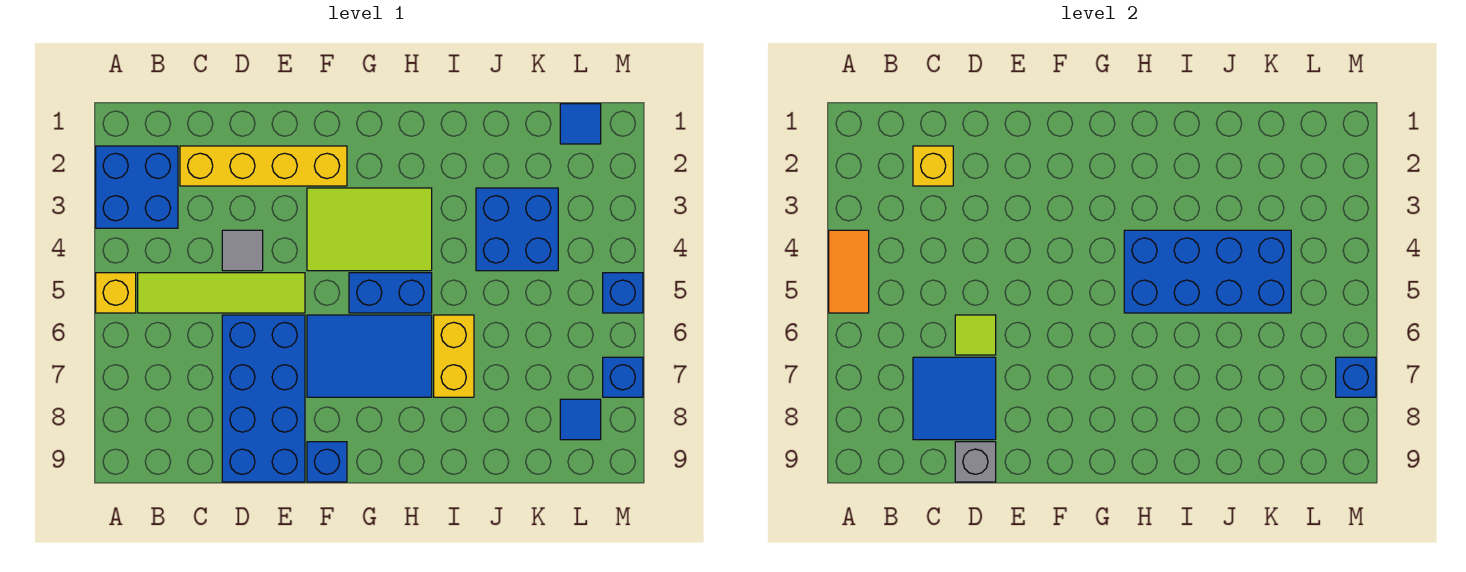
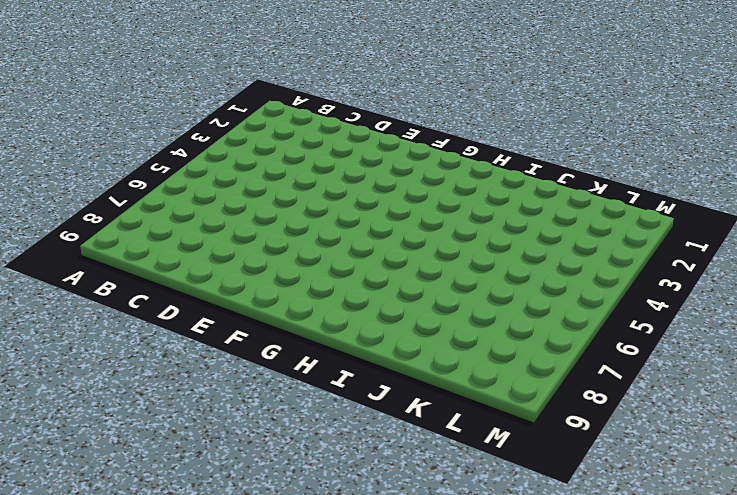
none -> blue 2x2 brick [96,146,178,228]
none -> yellow 1x1 brick [96,273,136,313]
none -> lime 1x4 tile [138,273,305,313]

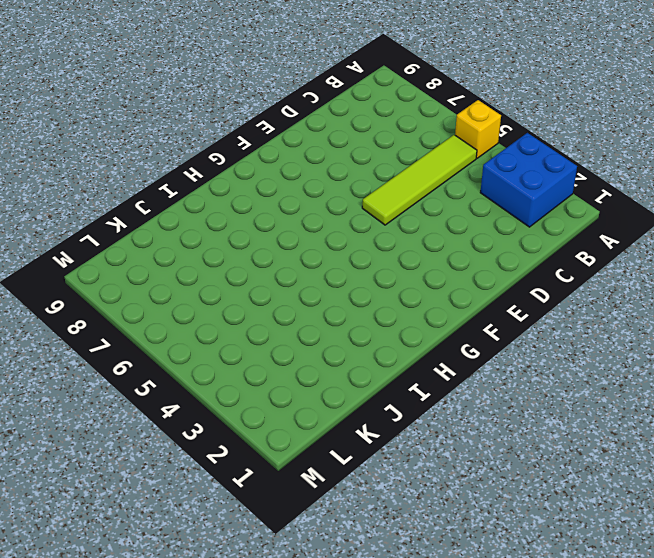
none -> yellow 1x4 brick [180,146,347,186]
none -> grey 1x1 tile [222,230,263,271]
none -> blue 2x4 brick [222,315,305,482]

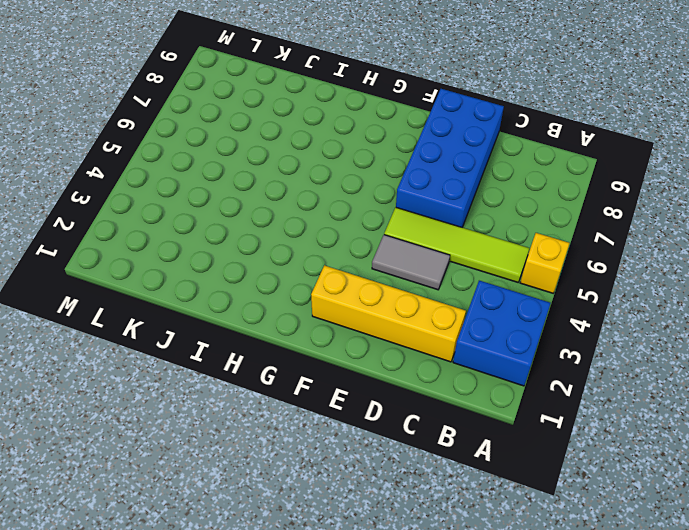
grey 1x2 tile [372,235,450,290] -> grey 1x1 tile [222,230,263,271]
none -> lime 2x3 tile [307,188,432,271]
none -> blue 2x3 tile [307,315,432,397]
none -> blue 1x1 brick [307,442,347,482]

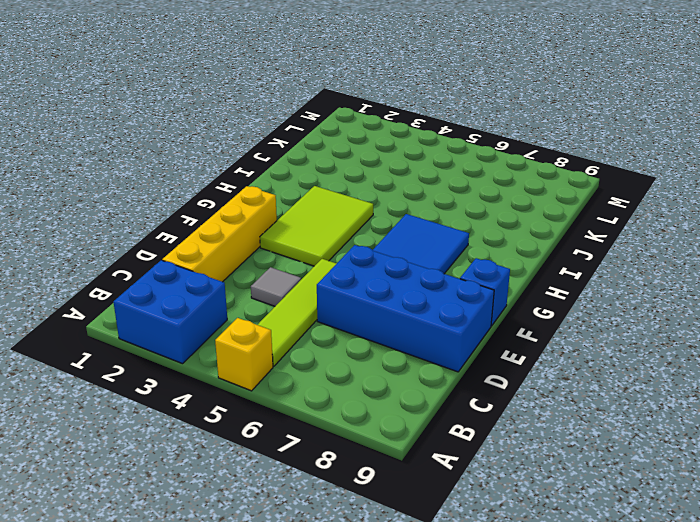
none -> blue 1x2 brick [349,273,432,313]
none -> yellow 1x2 brick [434,315,474,397]
none -> blue 2x2 brick [476,188,558,271]

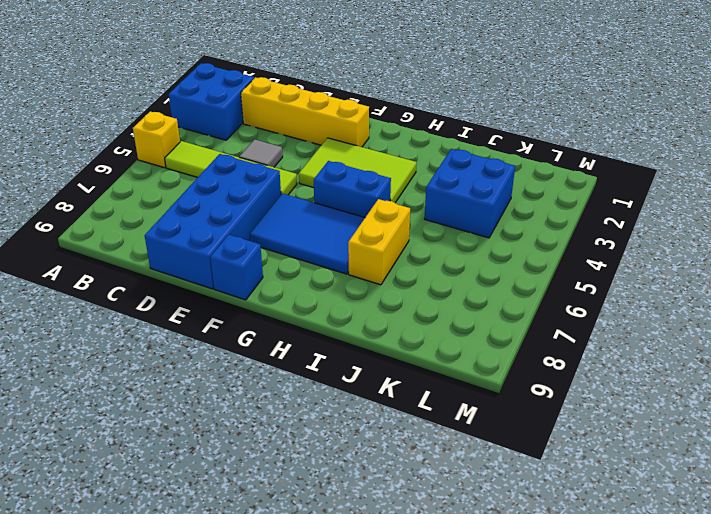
none -> blue 1x1 tile [560,104,601,144]
none -> blue 1x1 tile [560,399,601,440]
none -> blue 1x1 brick [603,273,643,313]

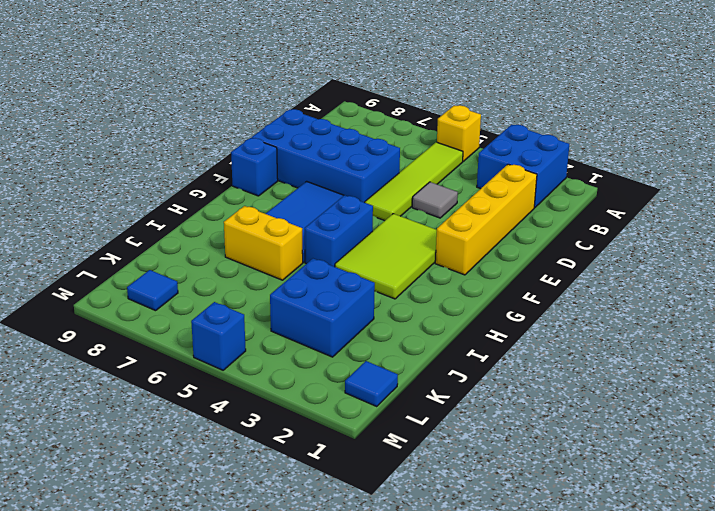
none -> blue 1x1 brick [603,357,643,397]
none -> orange 1x2 tile [829,230,869,313]
none -> yellow 1x1 brick [913,146,953,186]

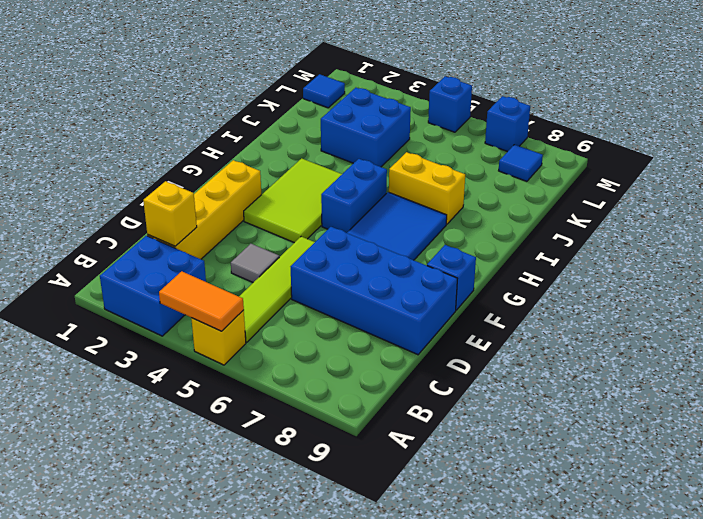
none -> blue 2x2 tile [913,357,996,440]
none -> lime 1x1 tile [955,315,996,355]
none -> grey 1x1 brick [955,442,996,482]

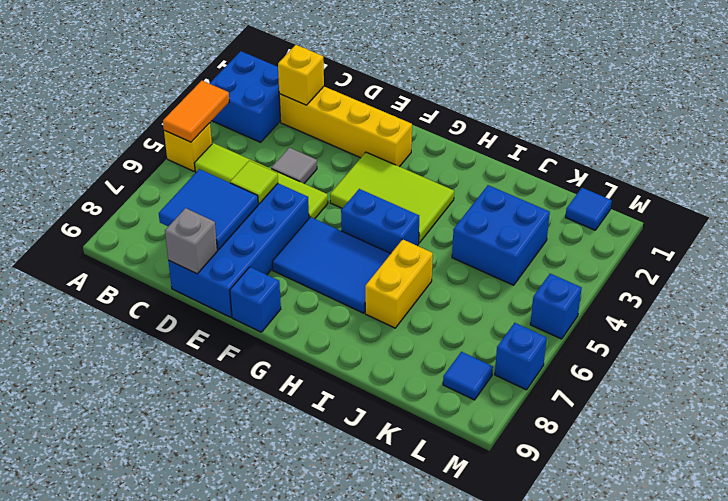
none -> blue 2x4 brick [1124,230,1291,313]
none -> blue 1x1 brick [1336,357,1376,397]

